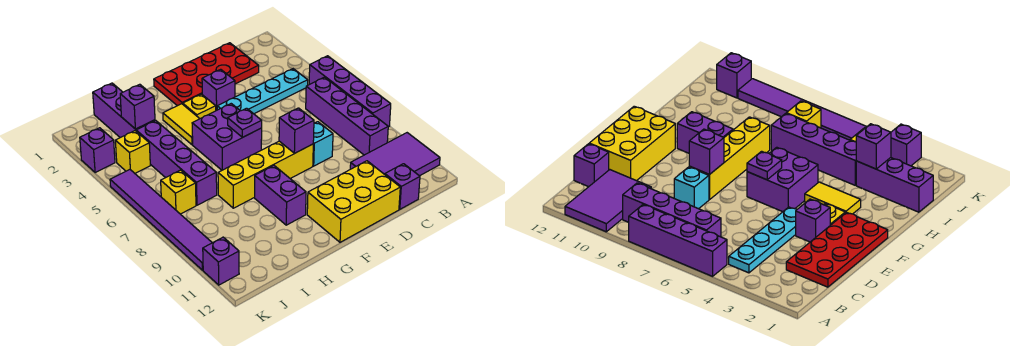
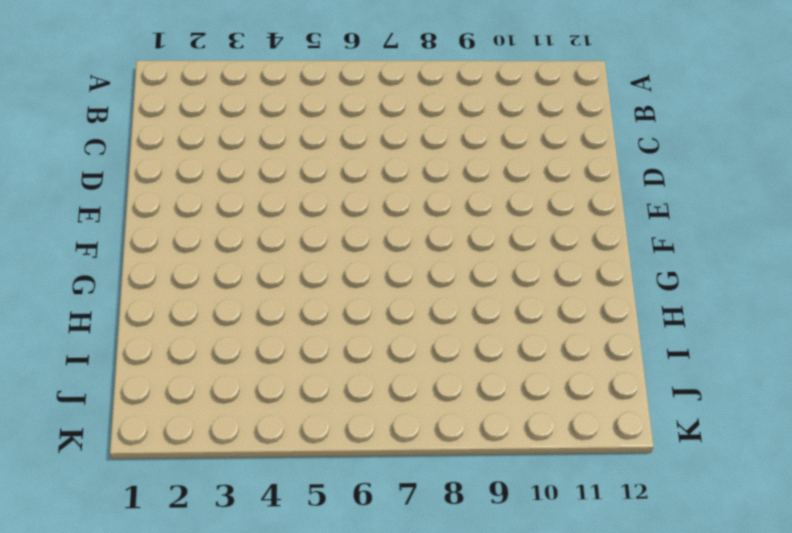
none -> purple 1x4 brick [309,56,391,127]
none -> purple 2x3 tile [350,133,440,176]
none -> cyan 1x4 plate [217,69,308,114]

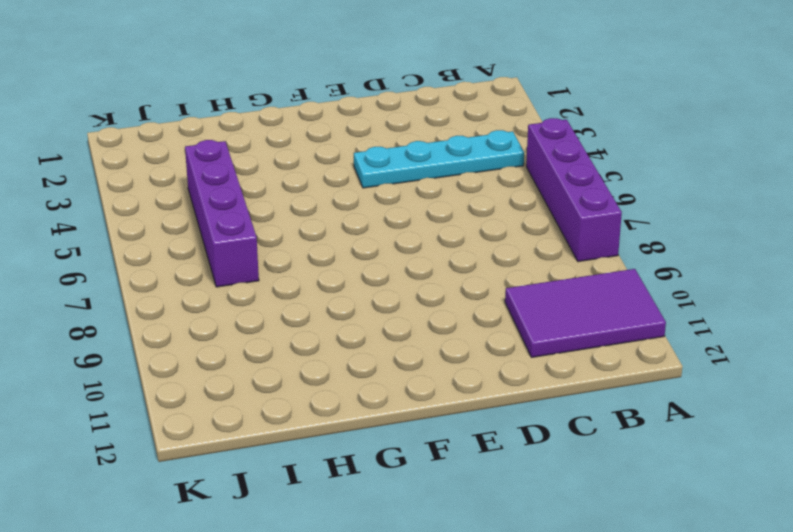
none -> purple 1x4 brick [306,77,388,155]
none -> red 2x4 plate [154,43,259,106]
none -> purple 1x1 brick [385,164,420,209]

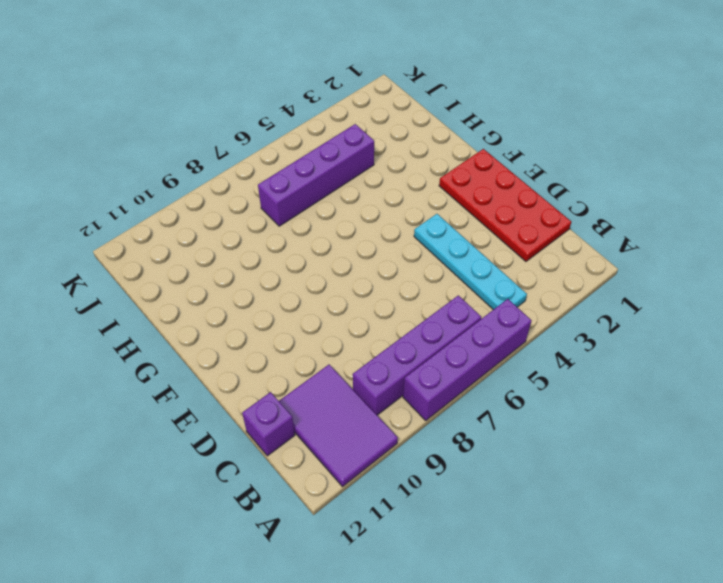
none -> cyan 1x1 brick [313,122,333,166]
none -> yellow 2x3 brick [307,161,400,242]
none -> purple 1x1 brick [202,69,235,111]

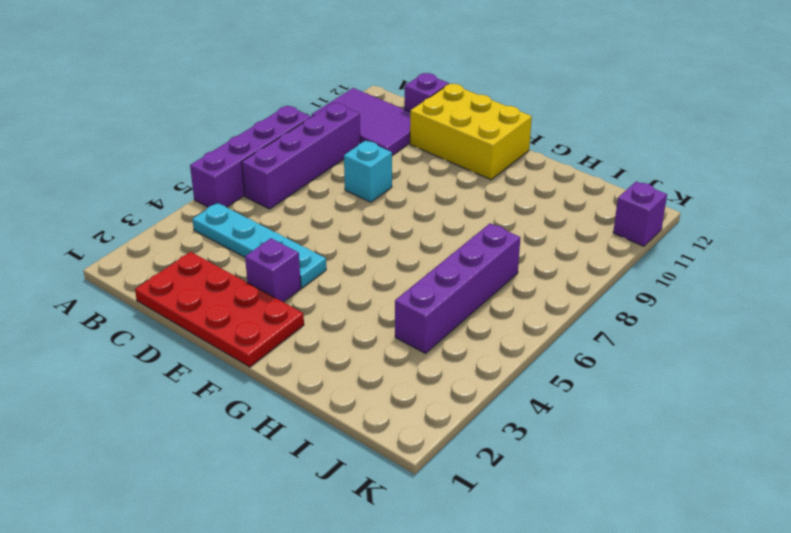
none -> yellow 1x4 brick [218,141,313,208]
none -> yellow 1x1 plate [183,94,216,119]
none -> purple 2x2 brick [192,104,262,170]

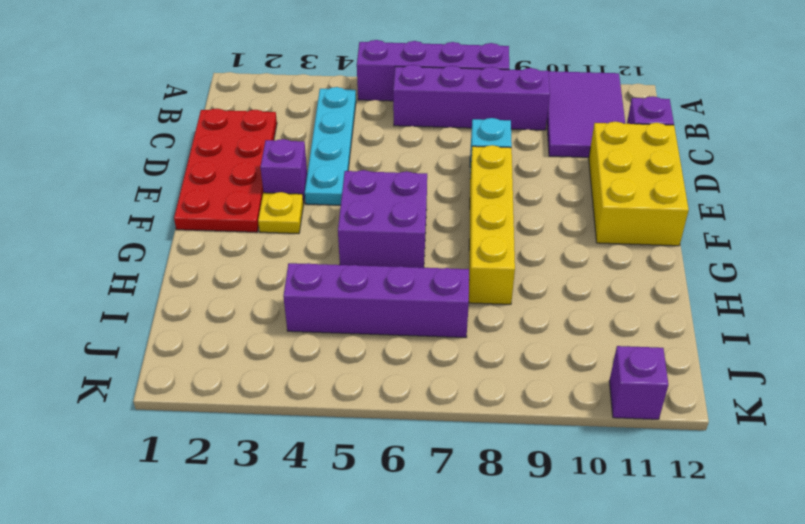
none -> yellow 1x2 tile [163,104,200,145]
none -> purple 1x2 brick [255,166,306,225]
none -> purple 1x3 brick [93,83,155,138]

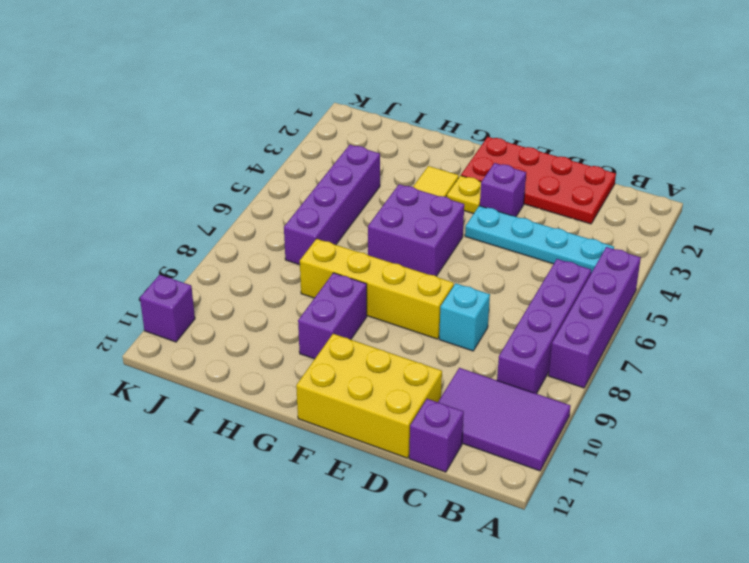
none -> purple 1x3 brick [93,83,155,138]
none -> yellow 1x1 brick [115,131,150,173]
none -> yellow 1x1 brick [161,170,196,214]

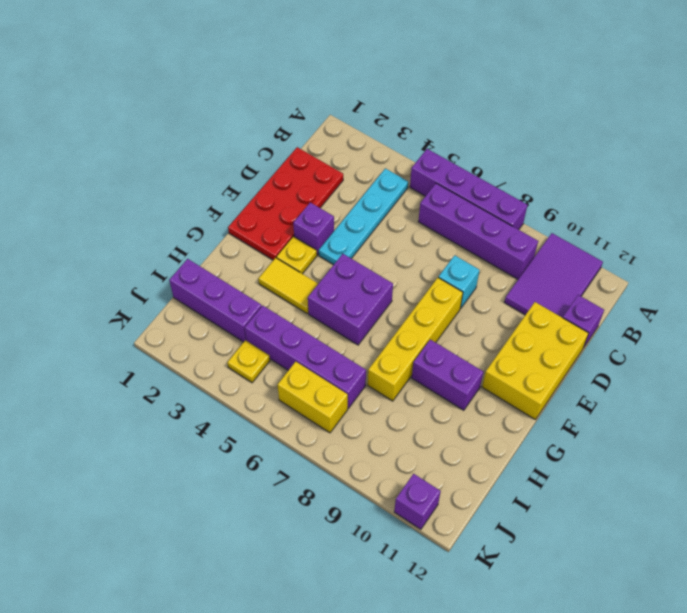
yellow 1x1 plate [227,340,270,383] -> yellow 1x1 brick [115,131,150,173]
yellow 1x2 brick [277,362,348,433] -> yellow 1x1 brick [161,170,196,214]
none -> purple 1x1 brick [80,128,115,173]
none -> purple 1x6 tile [110,170,212,270]
none -> purple 1x1 brick [279,108,314,153]

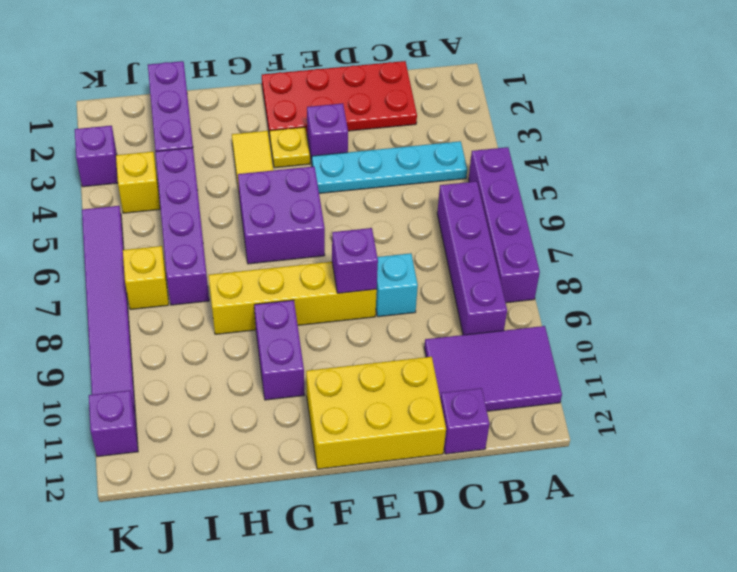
none -> purple 1x1 plate [228,108,262,137]
none -> purple 1x1 brick [120,84,155,129]

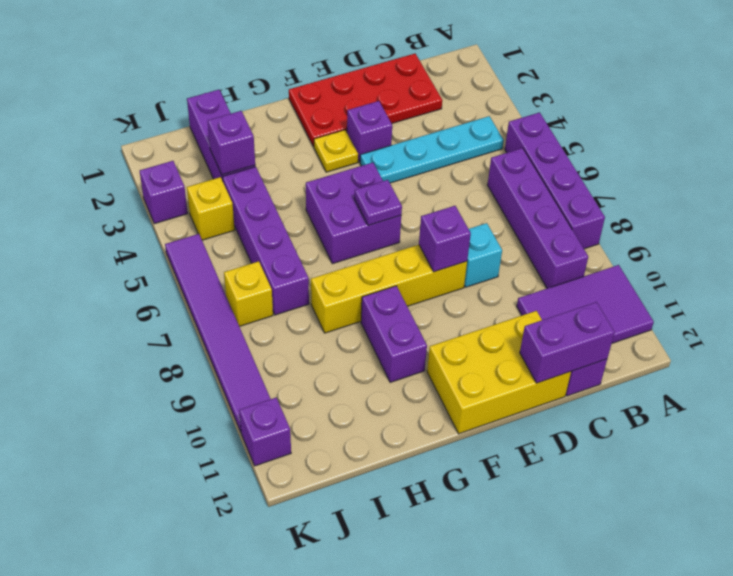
purple 1x2 brick [520,302,615,383] -> none
none -> yellow 1x2 tile [163,104,200,145]

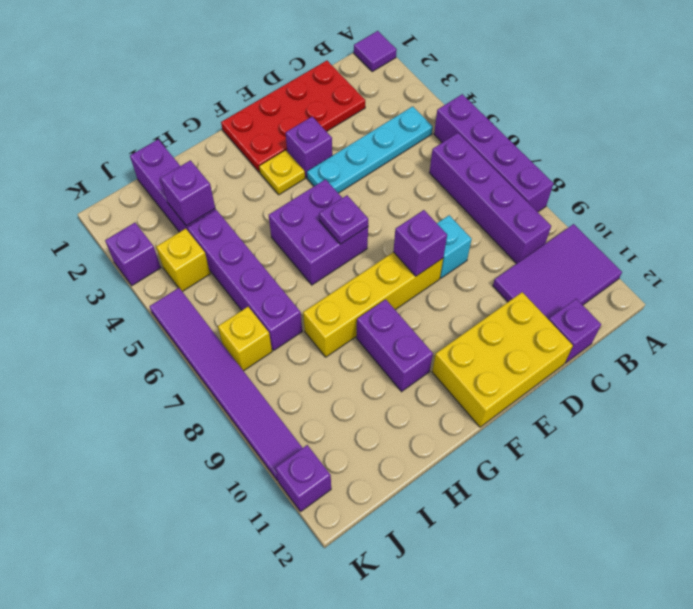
purple 1x1 tile [354,31,397,71] -> none
none -> yellow 1x2 tile [163,104,200,145]

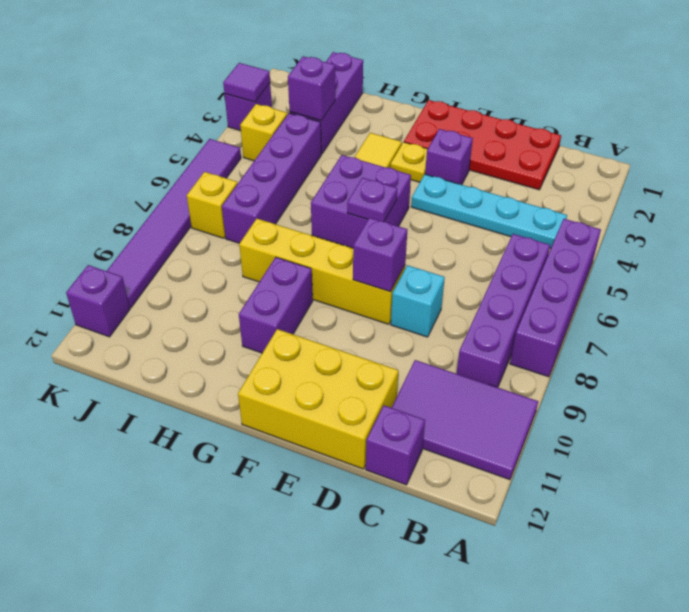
purple 1x1 tile [223,63,270,102] -> none

